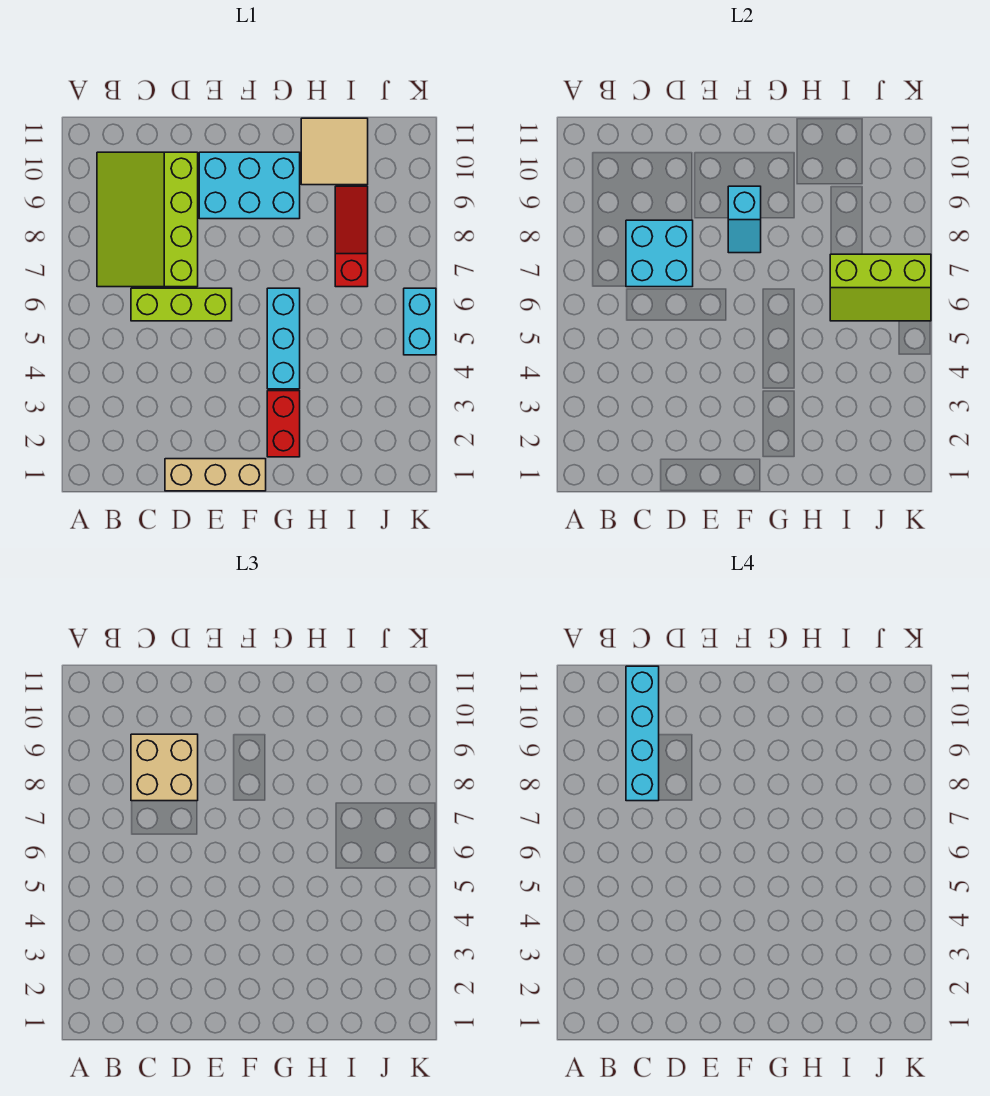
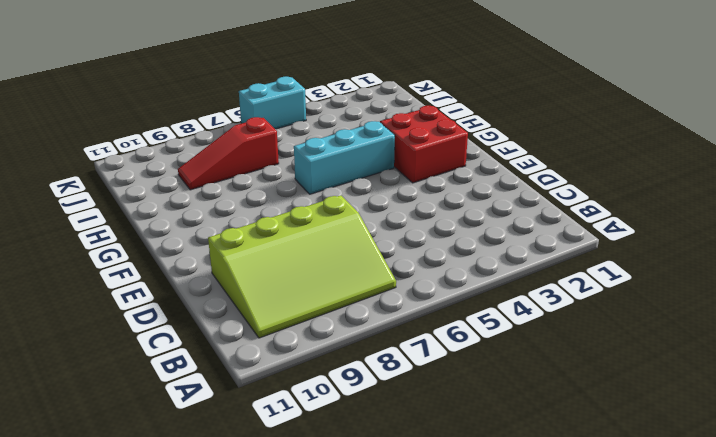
red 2x2 brick [380,106,468,183] -> red 1x2 brick [267,391,300,457]
none -> lime 1x3 brick [131,288,232,321]
none -> tan 1x3 brick [165,459,266,491]
none -> cyan 2x3 brick [199,152,300,219]

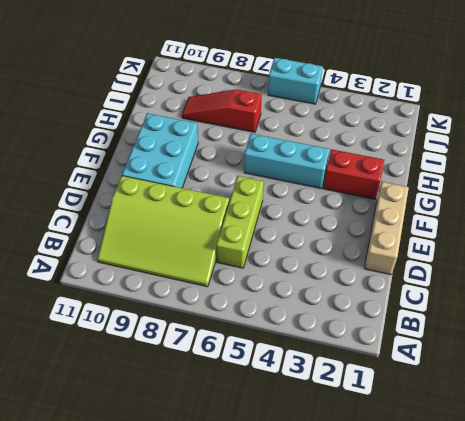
none -> tan 2x2 tile [301,118,368,185]
none -> cyan 2x2 brick [626,220,693,287]
none -> cyan 1x2 slope [728,186,761,253]

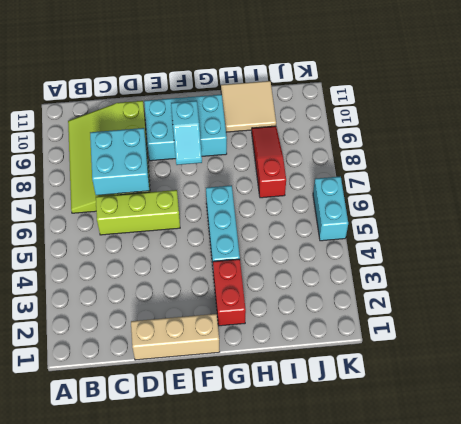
none -> lime 2x3 slope [830,254,931,321]
none -> tan 2x2 brick [131,734,198,801]
none -> cyan 1x4 brick [626,666,659,801]

